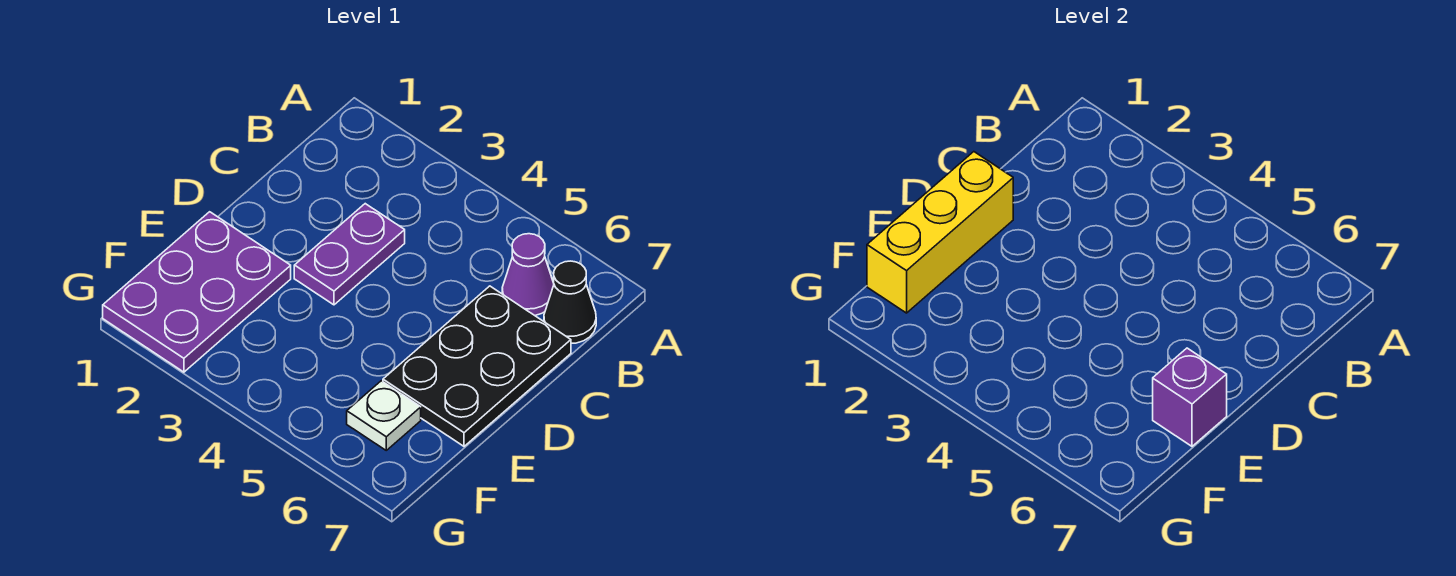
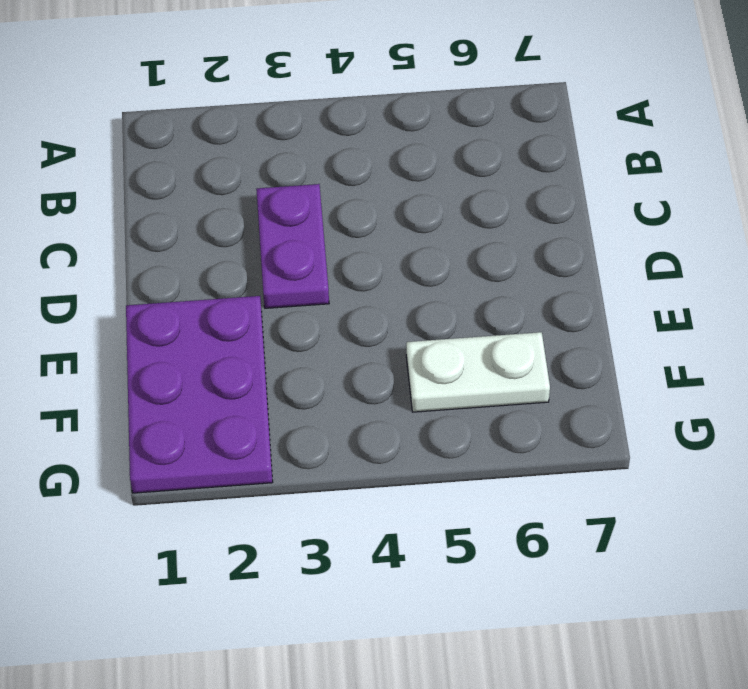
white 1x2 plate [406,332,550,412] -> white 1x1 plate [347,381,421,450]
none -> purple 1x1 cone [502,234,554,315]
none -> black 1x1 cone [544,261,596,343]

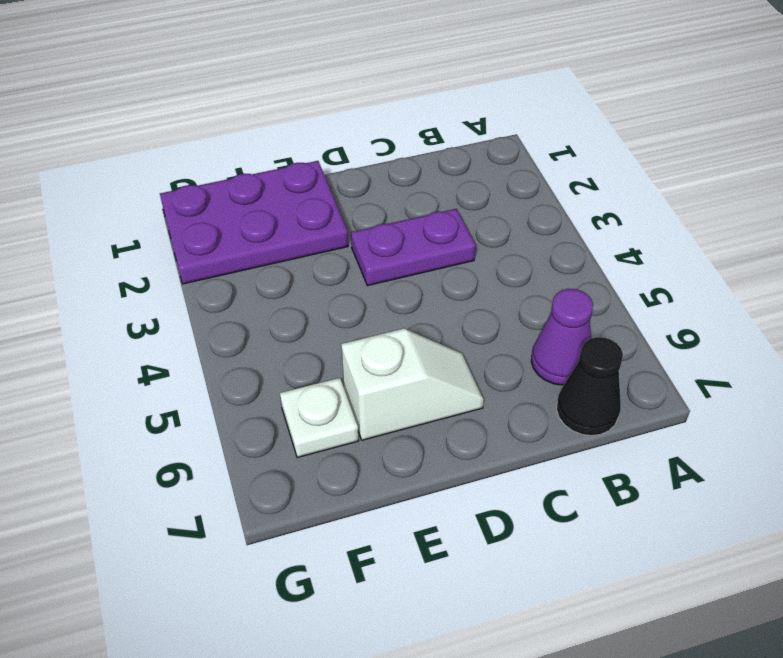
white 1x2 slope [341,329,484,440] -> black 2x3 plate [383,286,571,446]
none -> yellow 1x3 brick [867,152,1013,313]
none -> purple 1x1 brick [1153,348,1227,446]

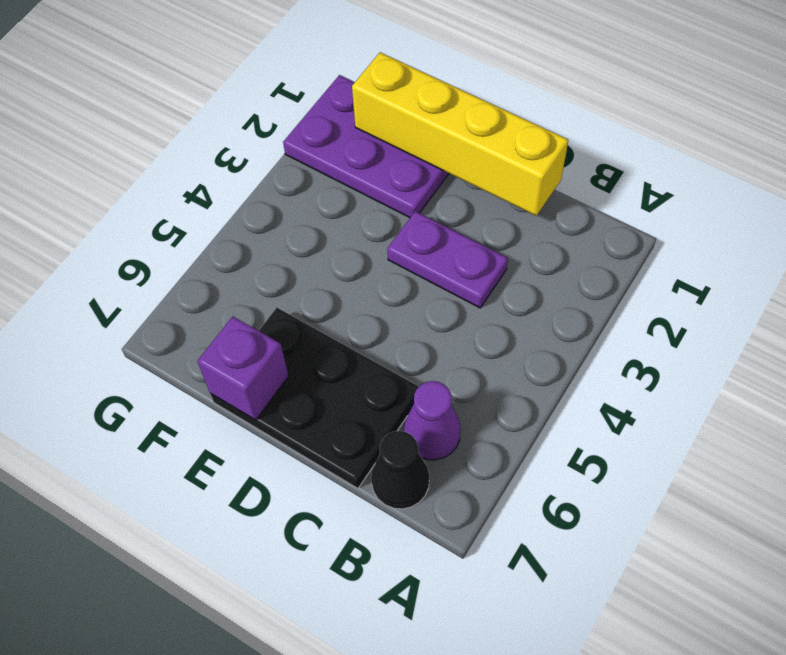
yellow 1x4 brick [352,52,568,216] -> yellow 1x3 brick [867,152,1013,313]
none -> white 1x1 plate [347,381,421,450]

